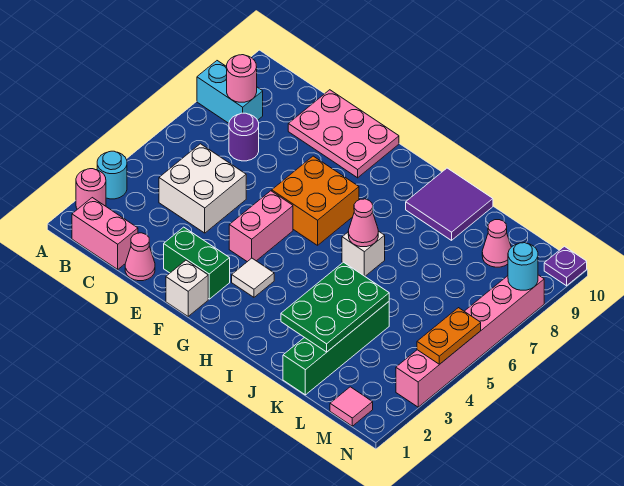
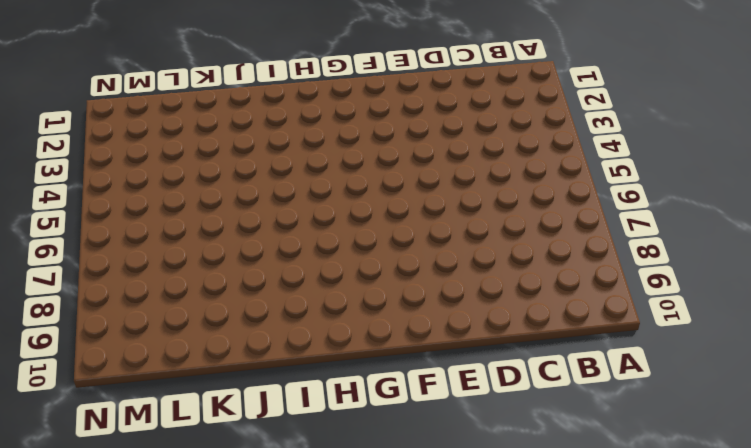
none -> pink 1x1 round brick [76,169,106,209]
none -> cyan 1x1 round brick [97,151,127,199]
none -> cyan 1x2 brick [197,61,263,123]

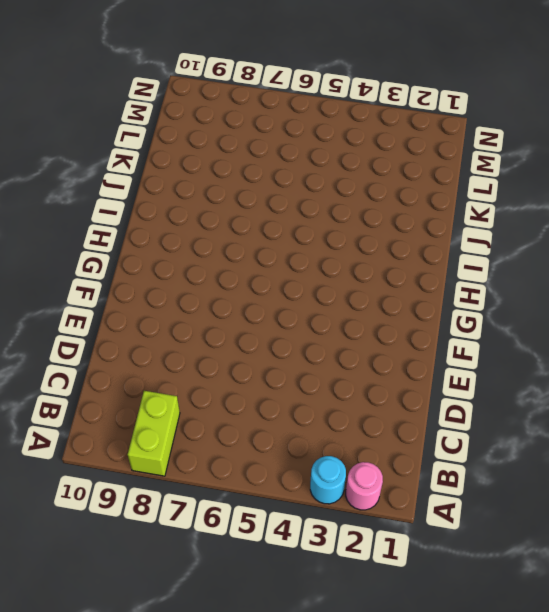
lime 1x2 brick [128,391,180,476] -> cyan 1x2 brick [197,61,263,123]
none -> pink 1x2 brick [72,198,138,269]
none -> white 2x2 brick [159,144,246,233]
none -> purple 1x1 round brick [229,113,259,161]

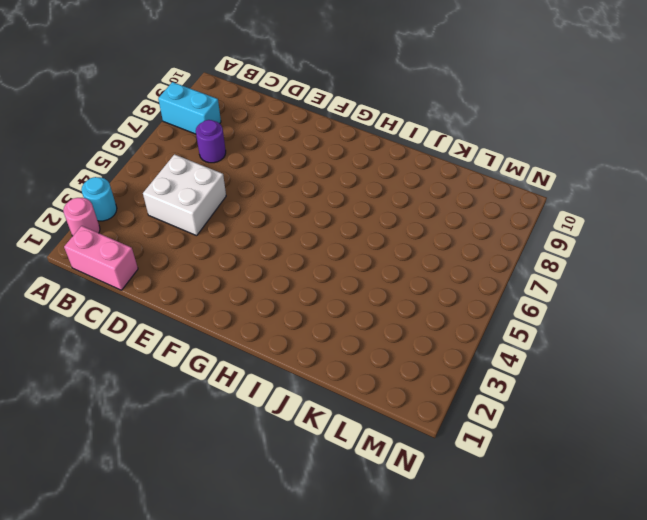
none -> pink 1x1 cone [125,233,155,281]
none -> pink 2x3 plate [288,90,399,178]
none -> green 1x2 brick [164,227,230,299]

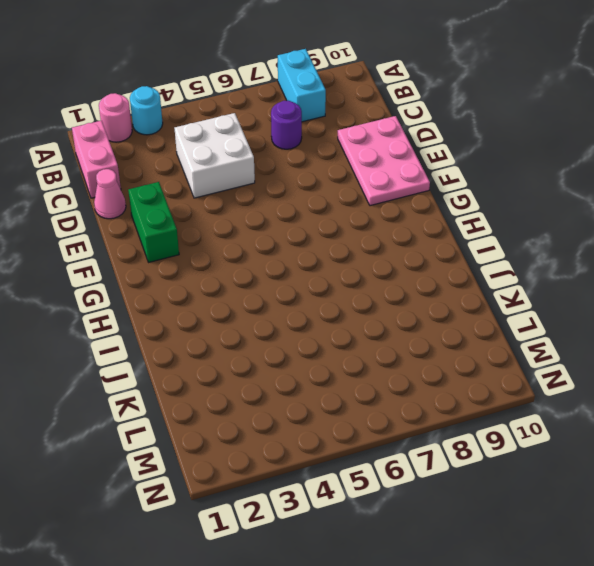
none -> white 1x1 brick [166,260,208,316]
none -> pink 1x2 brick [229,191,293,262]
none -> orange 2x2 brick [272,156,359,245]

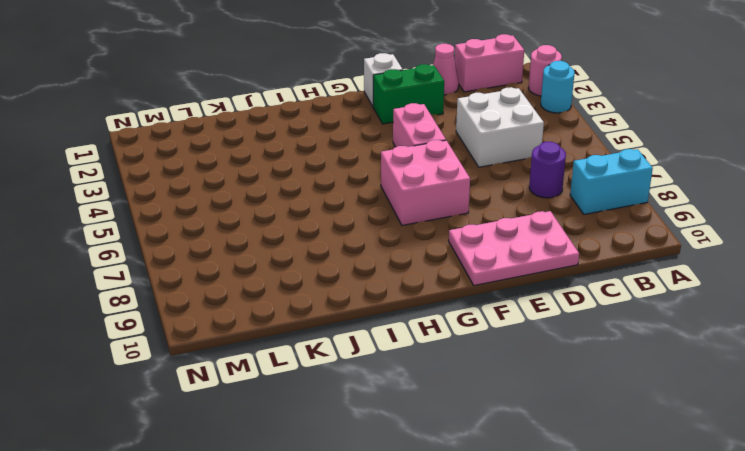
pink 2x2 brick [381,140,470,225] -> orange 2x2 brick [272,156,359,245]
none -> white 1x1 tile [232,258,274,297]
none -> white 1x1 brick [342,231,385,276]
none -> purple 2x2 tile [406,168,493,240]

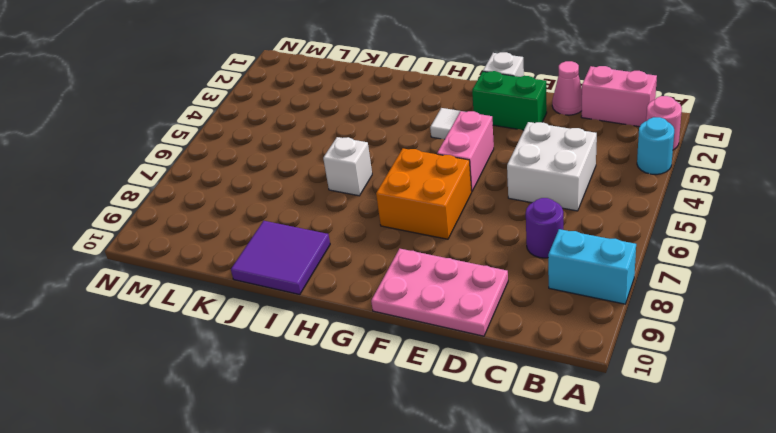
none -> green 1x4 brick [283,302,389,395]
none -> pink 1x1 cone [482,220,511,267]
none -> pink 1x1 tile [330,387,373,426]

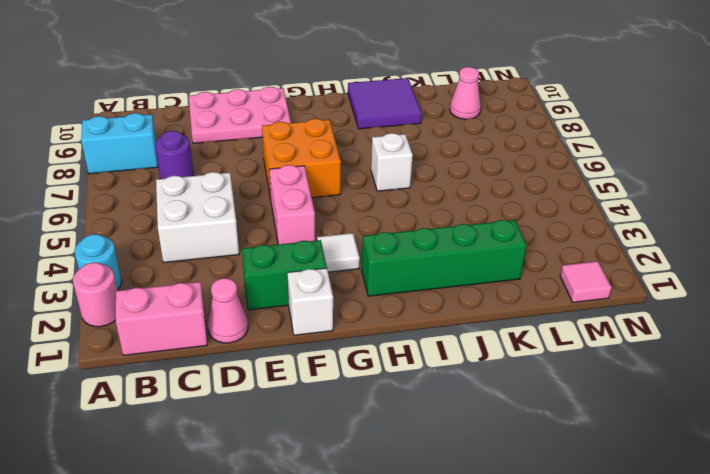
green 1x4 brick [361,220,527,296] -> green 1x4 brick turned to [283,302,389,395]
none -> pink 1x6 brick [396,275,544,407]
none -> purple 1x1 plate [544,246,587,286]
none -> pink 1x1 round brick [227,55,257,102]

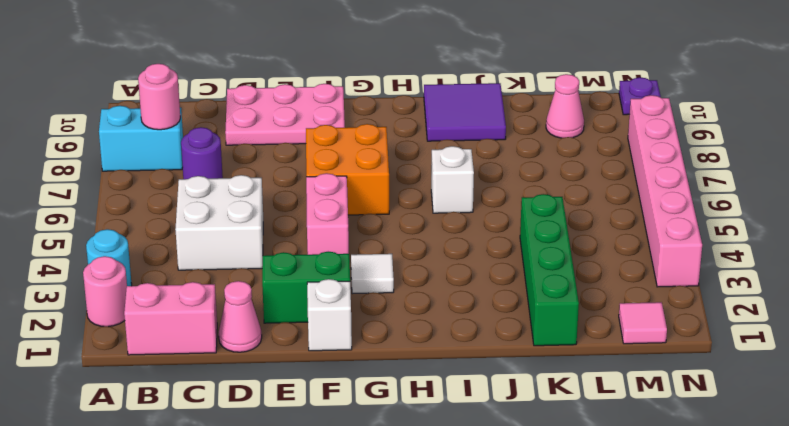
none -> pink 1x1 cone [348,199,378,247]
none -> green 2x3 plate [281,262,389,352]
none -> orange 1x2 plate [417,308,481,364]

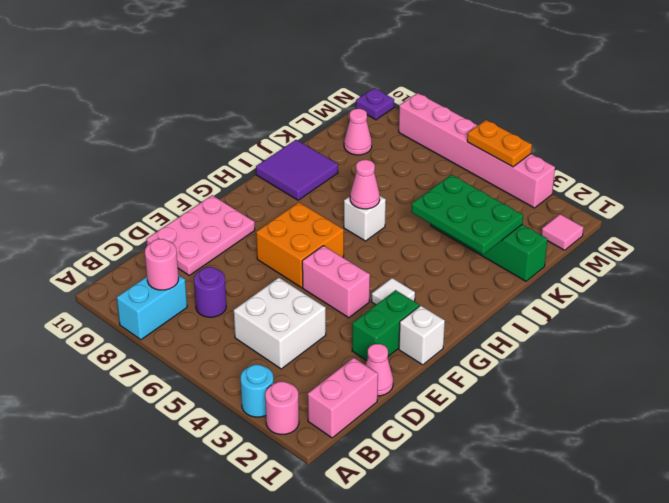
none -> cyan 1x1 round brick [508,243,538,290]

